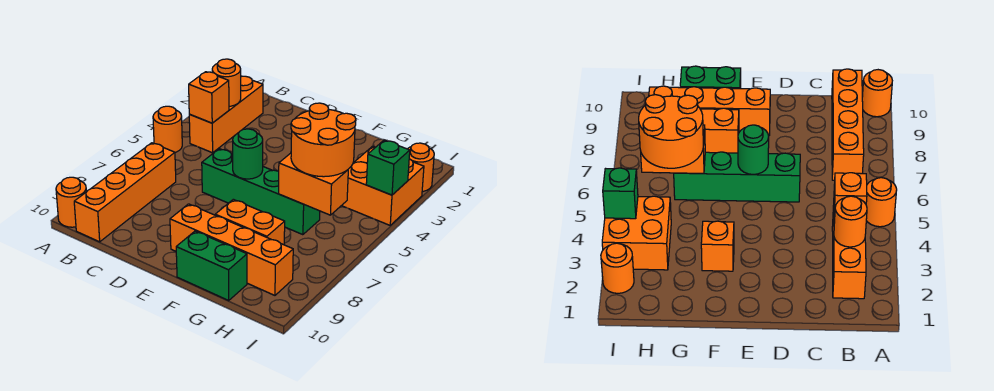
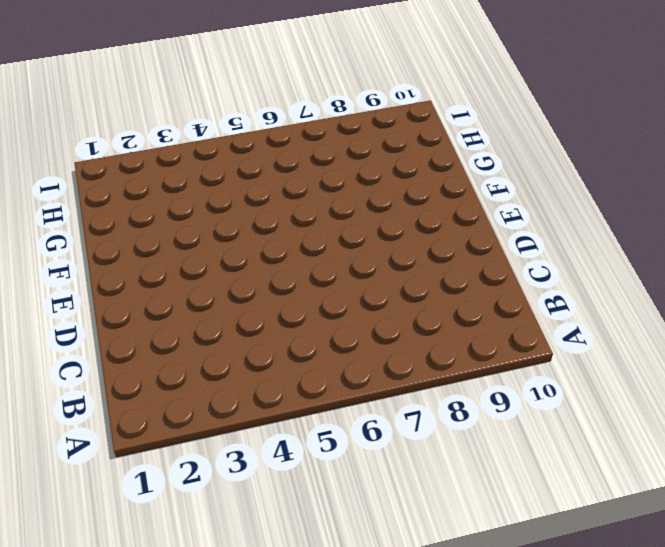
none -> orange 1x1 round brick [153,106,182,152]
none -> orange 1x1 round brick [56,177,86,227]
none -> orange 1x3 brick [189,76,263,153]

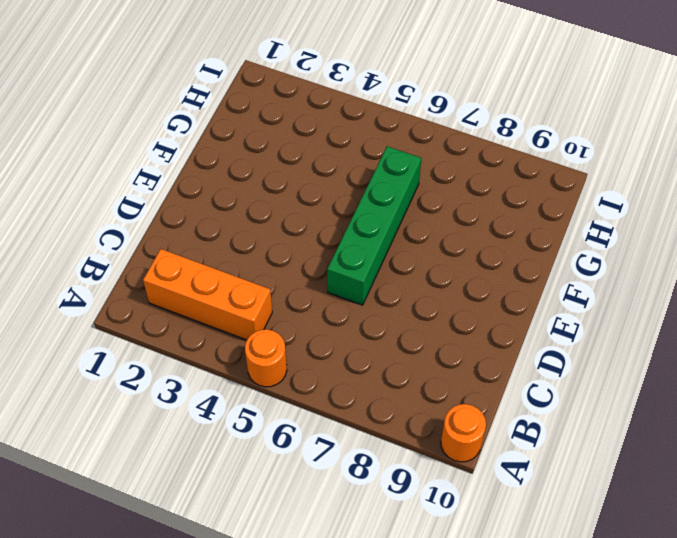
none -> orange 1x4 brick [74,143,176,242]
none -> orange 1x4 brick [170,204,293,295]
none -> orange 1x1 brick [701,221,734,271]

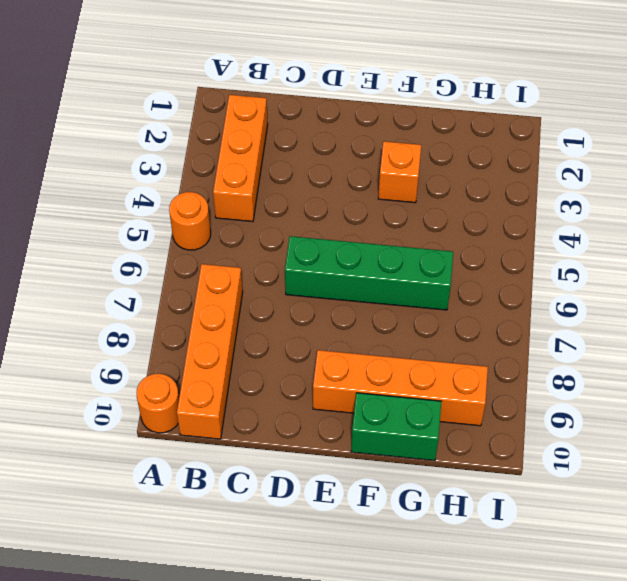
none -> orange 1x2 brick [215,199,285,245]
none -> orange 2x2 brick [342,146,424,225]
none -> orange 1x1 round brick [408,143,434,192]

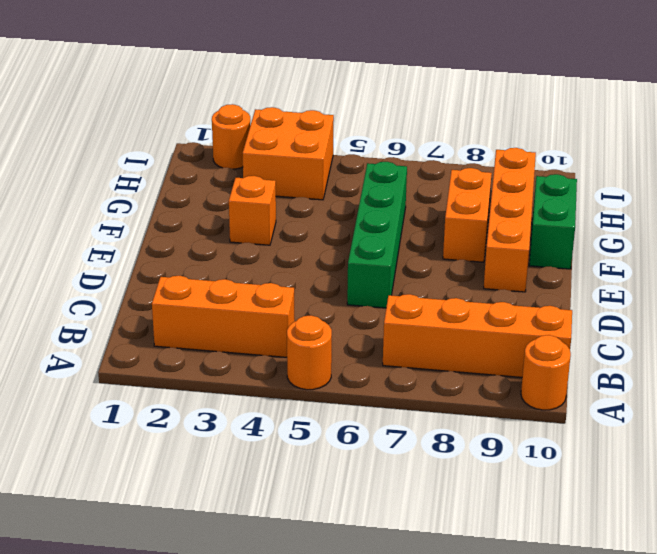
none -> orange 1x1 round brick [212,59,241,106]
none -> orange 1x1 brick [189,72,229,123]
none -> green 1x1 round brick [233,129,263,179]

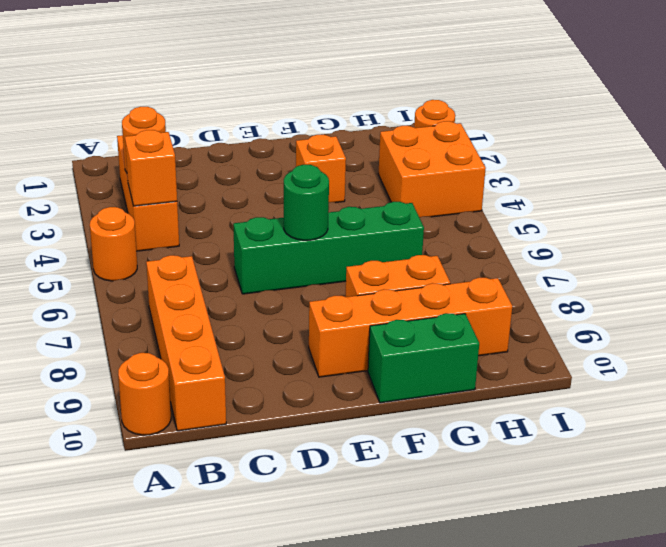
none -> orange 1x2 brick [279,153,348,215]
none -> green 1x1 brick [366,140,410,195]
none -> orange 2x2 round brick [291,103,356,177]

